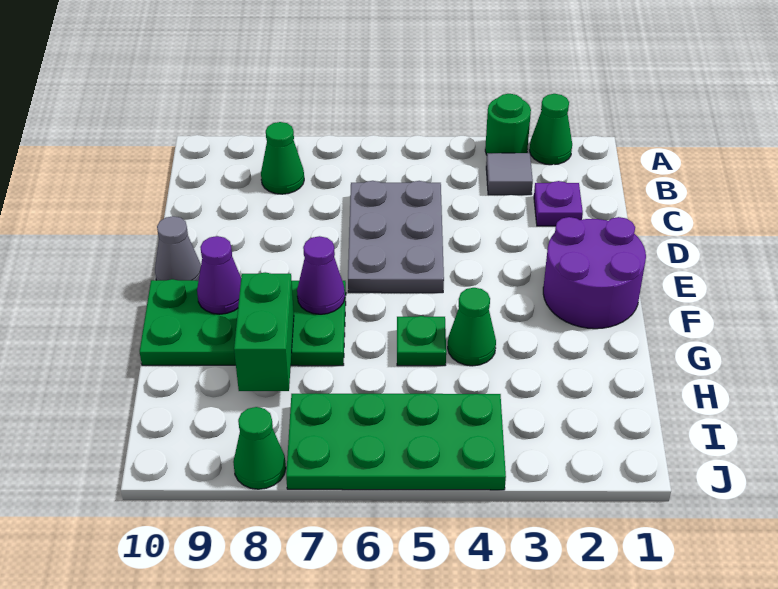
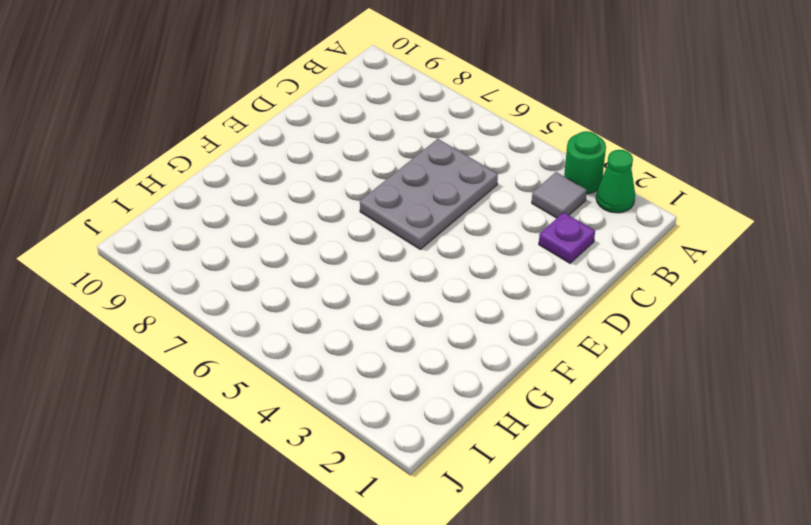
none -> green 1x1 cone [261,122,304,194]
none -> purple 2x2 round brick [543,217,646,329]
none -> grey 1x1 cone [155,216,201,281]

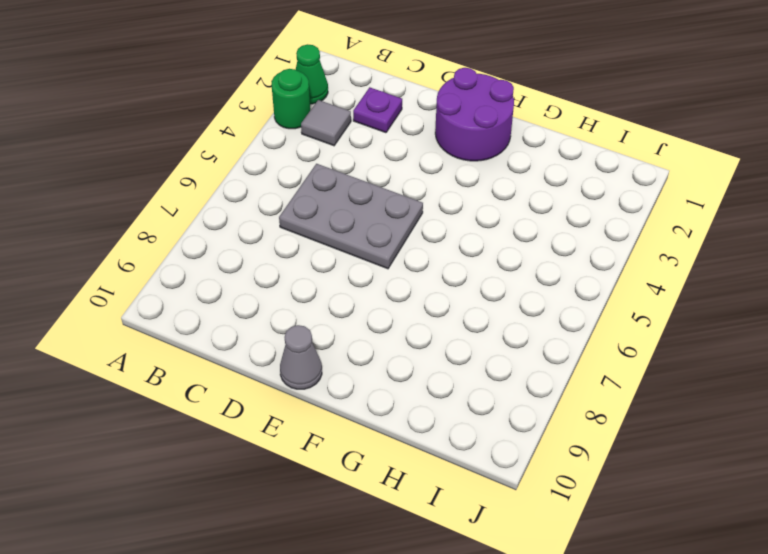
none -> green 1x1 cone [261,122,304,194]
none -> green 2x4 plate [140,279,346,366]
none -> green 1x1 cone [448,288,496,366]

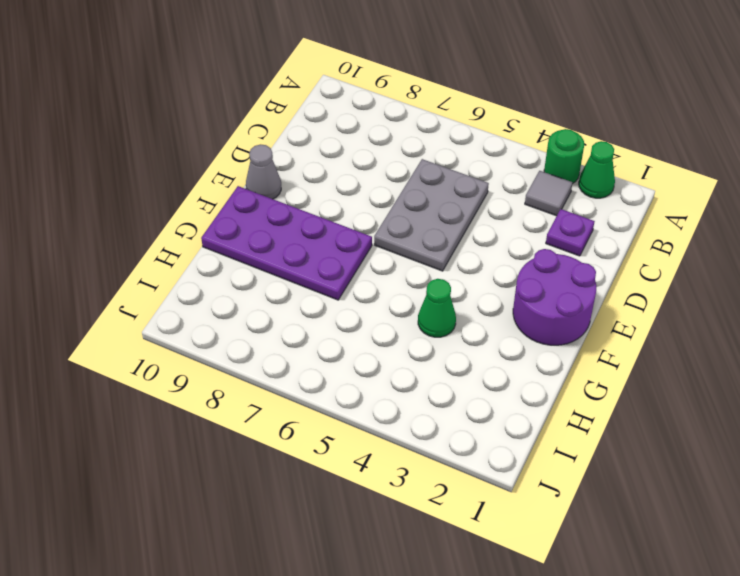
purple 2x4 plate [201,186,372,300] -> green 2x4 plate [140,279,346,366]
none -> green 1x1 cone [261,122,304,194]
none -> green 1x1 plate [397,316,446,366]
none -> green 2x4 plate [286,393,506,490]

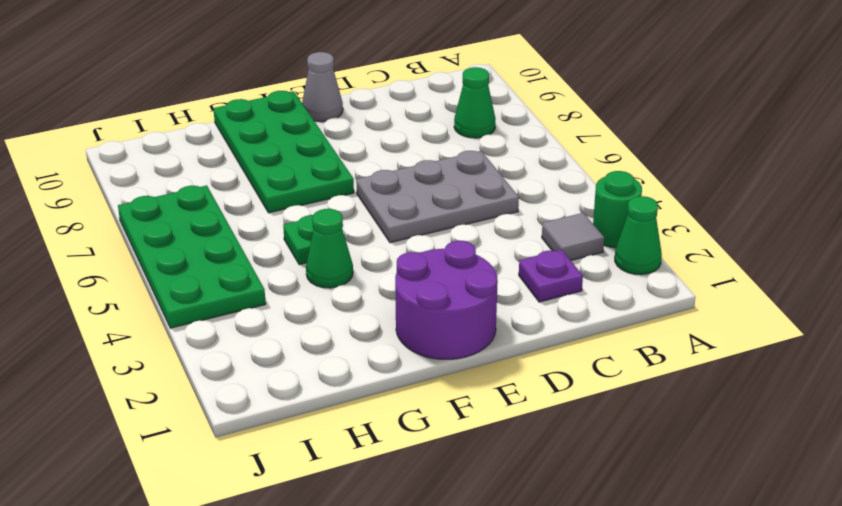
none -> green 1x1 cone [233,407,286,489]
none -> purple 1x1 cone [297,236,345,314]
none -> purple 1x1 cone [197,236,241,314]

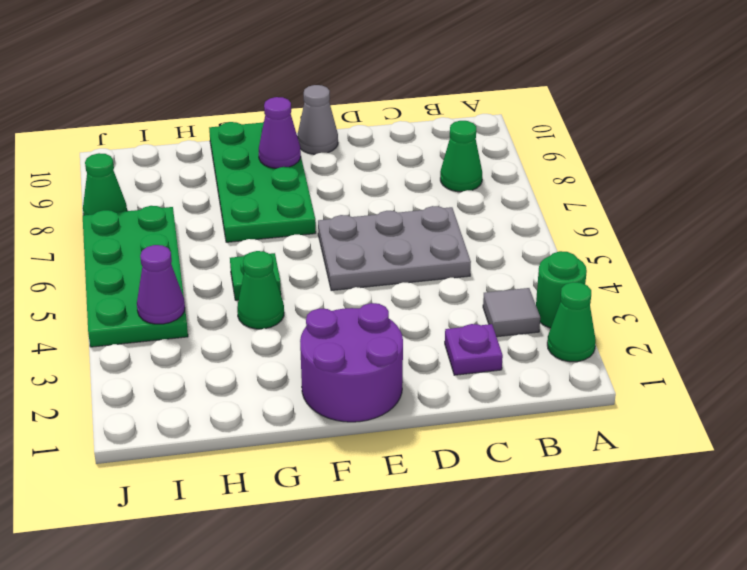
purple 1x1 cone [137,245,185,324] -> purple 1x1 cone moved to [297,236,345,314]
none -> green 1x2 brick [234,272,294,391]

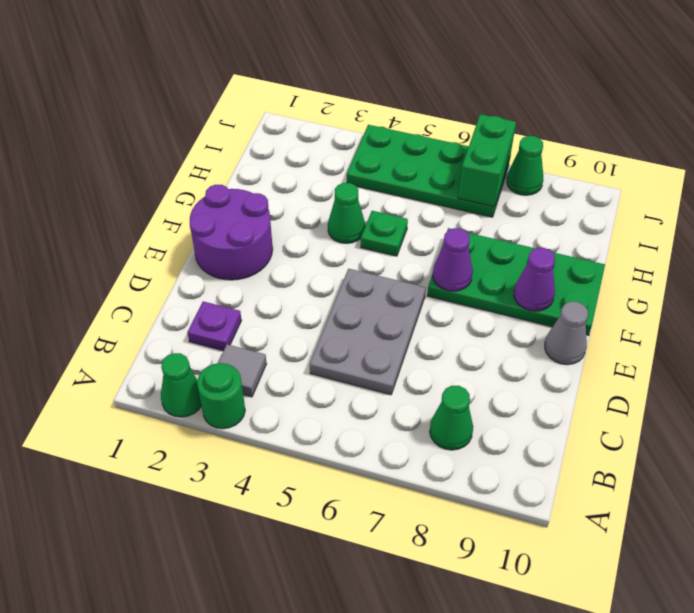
green 1x2 brick [458,114,516,207] -> green 1x2 brick moved to [234,272,294,391]

